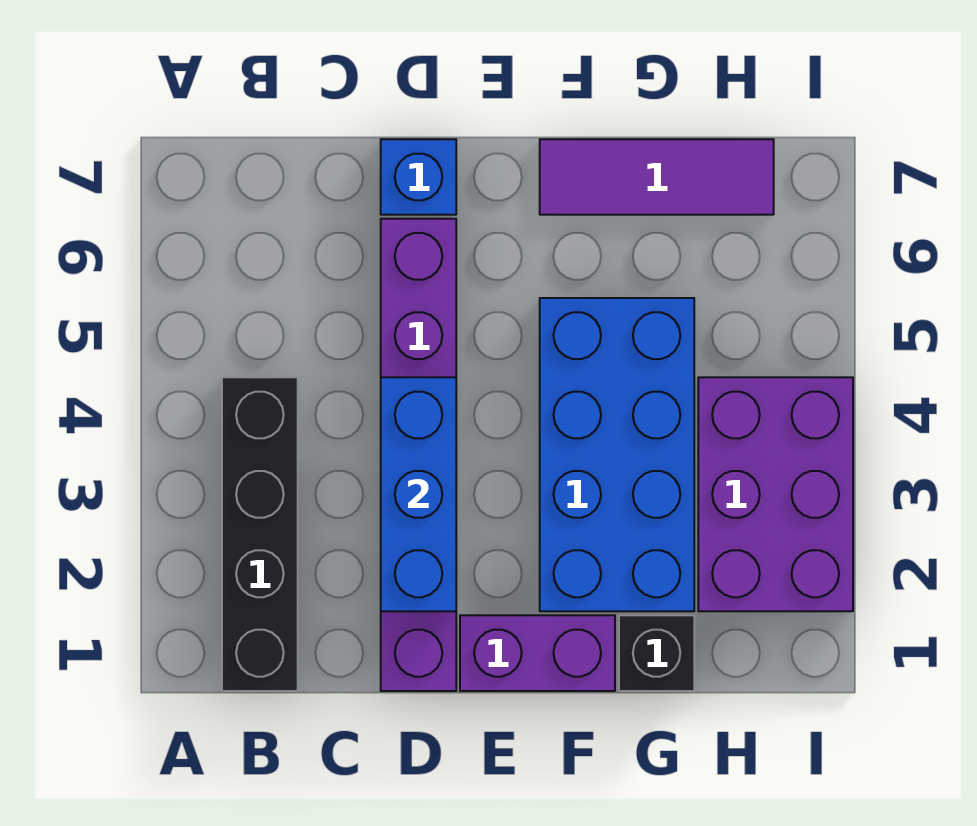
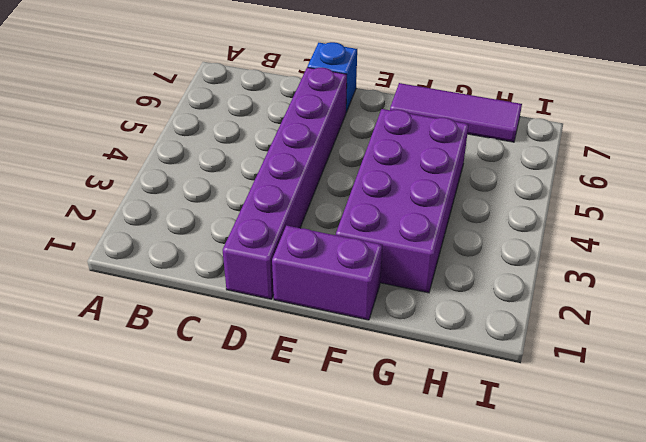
purple 2x4 brick [336,109,469,293] -> blue 2x4 brick [540,298,694,611]
none -> black 1x4 brick [222,377,298,691]
none -> black 1x1 brick [619,615,694,691]

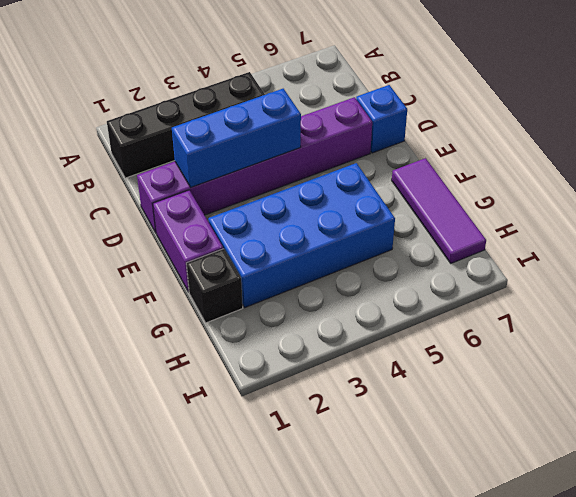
none -> purple 2x3 brick [698,377,853,611]

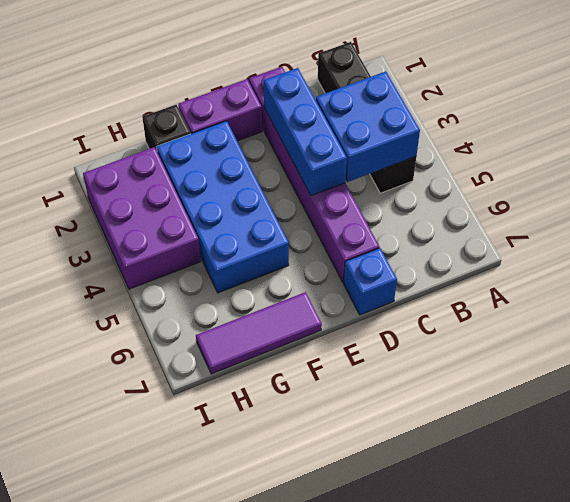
blue 2x2 brick [316,71,420,182] -> none

